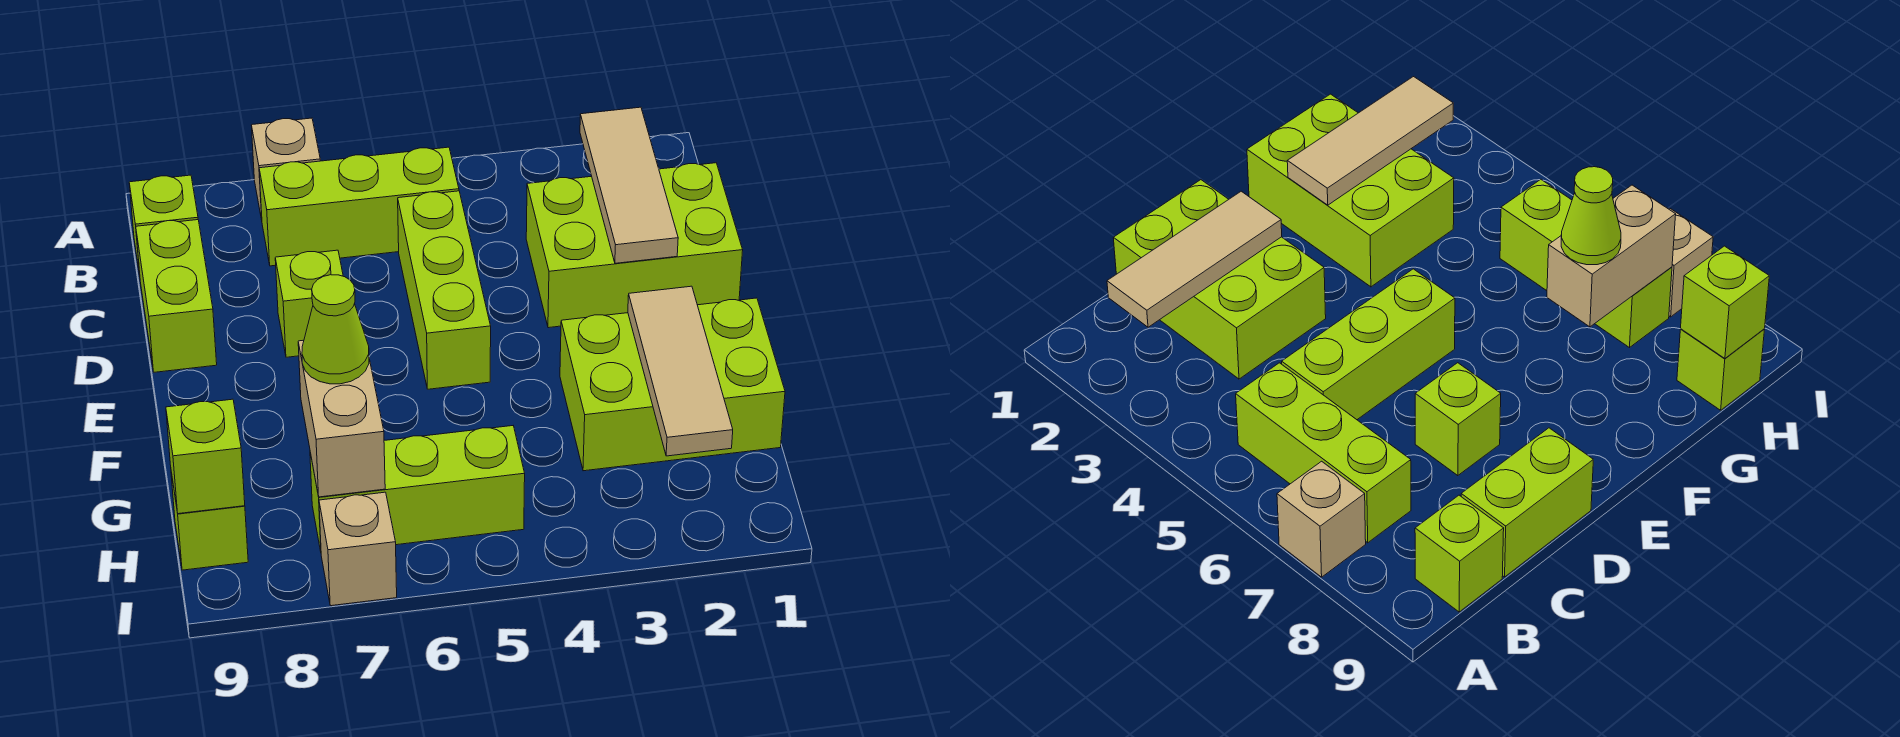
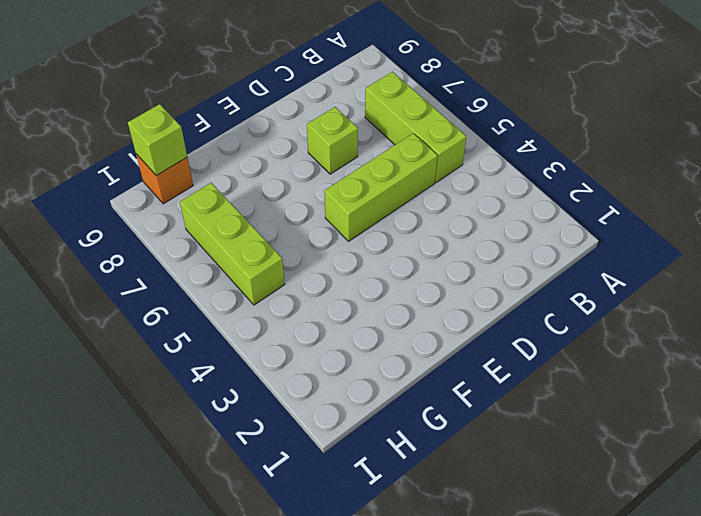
orange 1x1 brick [136,154,193,204] -> lime 1x1 brick [171,472,248,570]
none -> tan 1x1 brick [252,118,320,220]
none -> lime 1x1 brick [129,175,198,275]
none -> lime 2x3 brick [526,163,743,328]

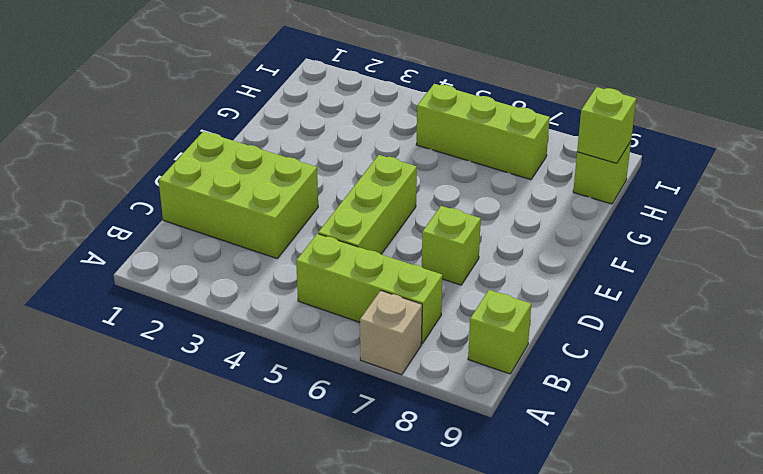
none -> lime 1x2 brick [136,220,217,372]
none -> lime 2x3 brick [560,298,785,471]
none -> tan 1x1 brick [319,492,397,606]

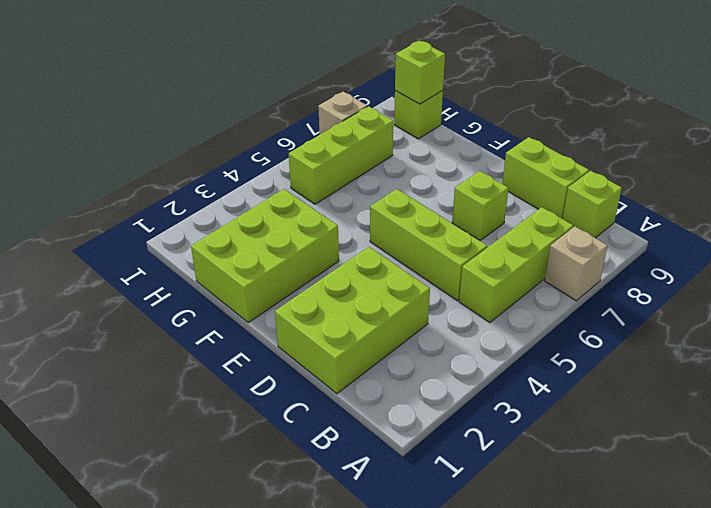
none -> tan 1x3 tile [580,107,678,263]
none -> tan 1x3 tile [628,286,733,456]
none -> tan 1x2 brick [298,340,385,497]

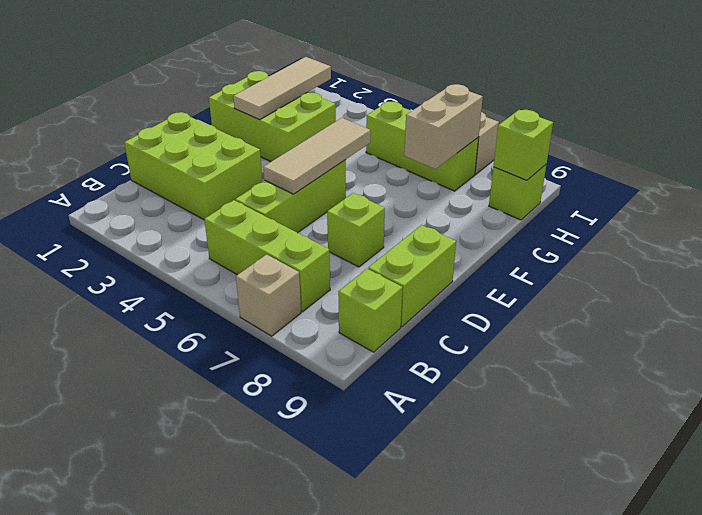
tan 1x3 tile [263,118,371,194] -> tan 1x3 tile moved to [580,107,678,263]
none -> lime 1x1 cone [302,275,369,384]

